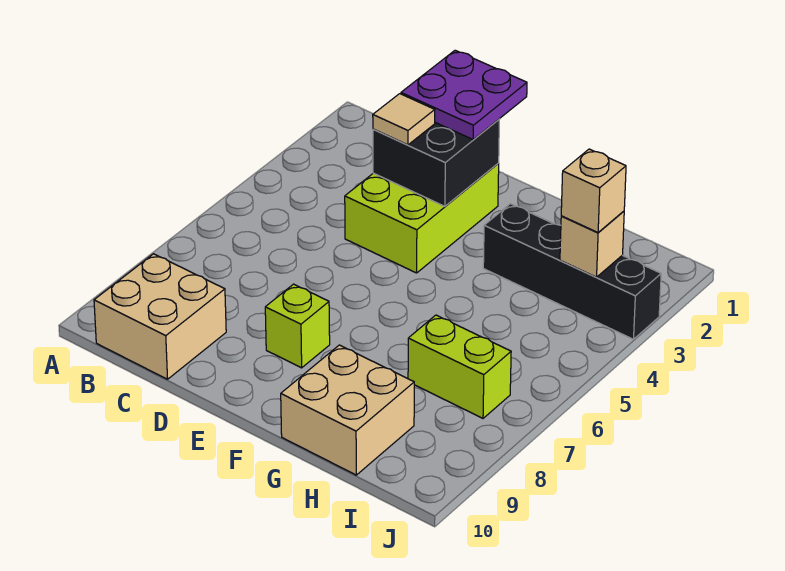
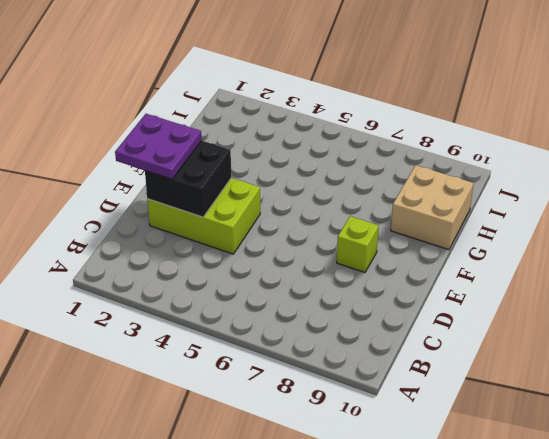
none -> tan 2x2 brick [94,254,226,379]
none -> black 1x4 brick [483,204,661,339]

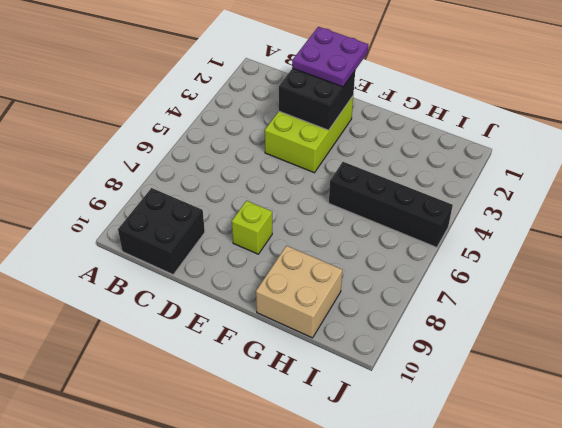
black 2x2 brick [118,188,205,274] -> tan 2x2 brick [94,254,226,379]
black 1x4 brick [329,162,453,247] -> black 1x4 brick moved to [483,204,661,339]
none -> lime 1x2 brick [408,315,511,418]
none -> tan 1x1 brick [560,211,624,277]

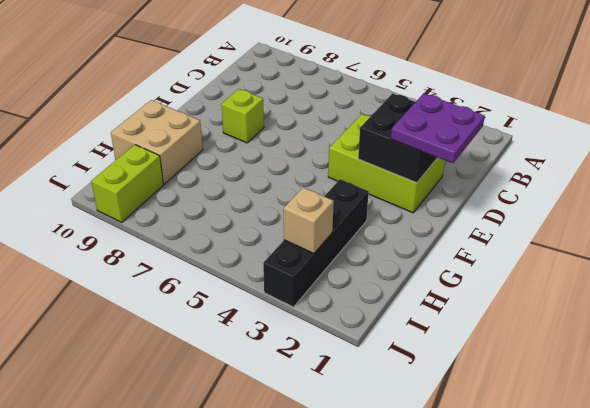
lime 1x2 brick [91,145,163,222] -> lime 1x2 brick moved to [408,315,511,418]
none -> tan 2x2 brick [94,254,226,379]
none -> tan 1x1 tile [373,94,435,145]

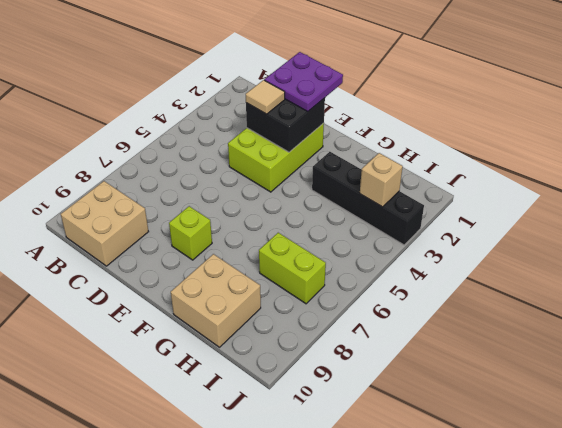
none -> tan 1x1 brick [561,149,626,232]

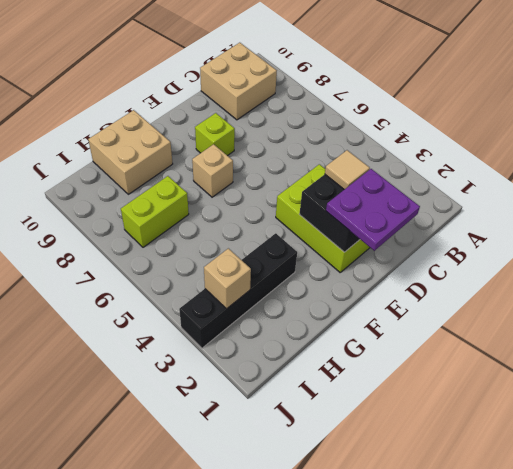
tan 1x1 brick [192,144,233,197] -> tan 1x1 brick moved to [561,149,626,232]

